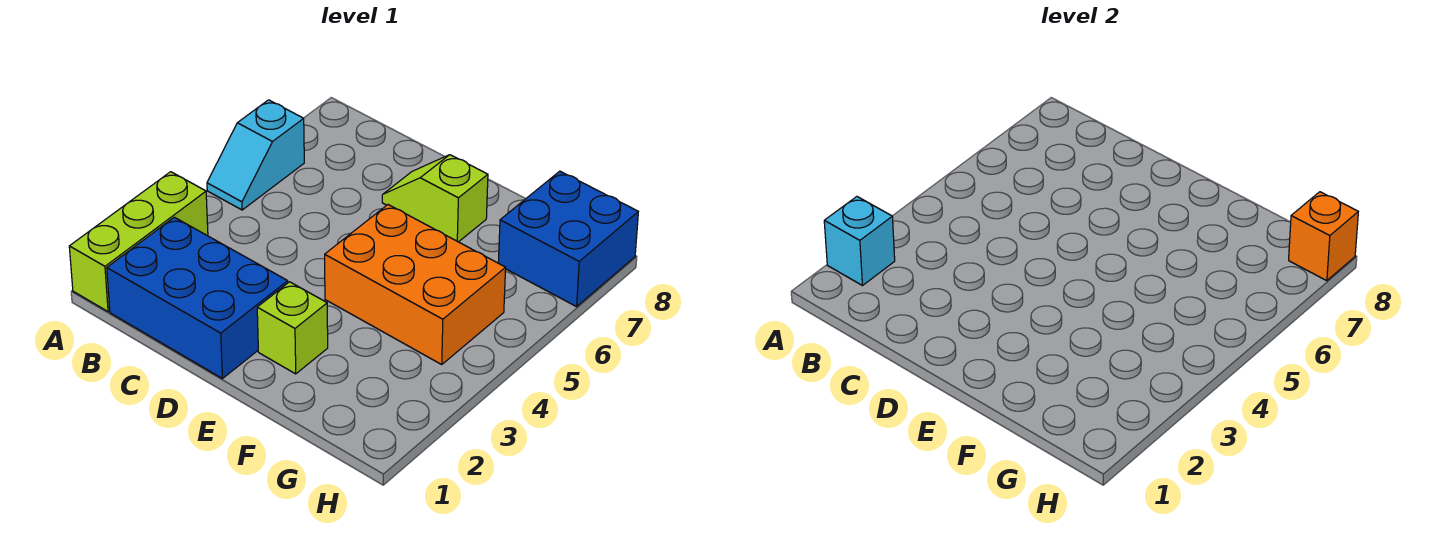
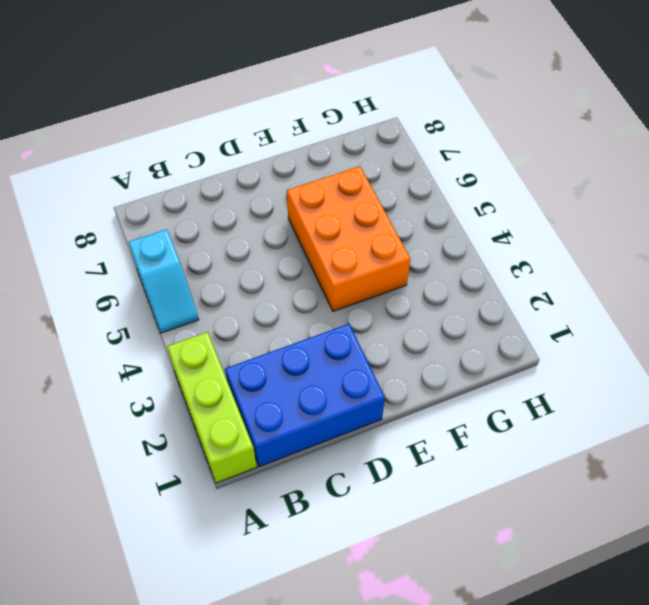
orange 2x3 brick [287,166,410,311] -> orange 2x3 brick turned to [325,205,506,364]
none -> lime 1x2 slope [382,155,488,242]
none -> lime 1x1 brick [257,282,328,374]

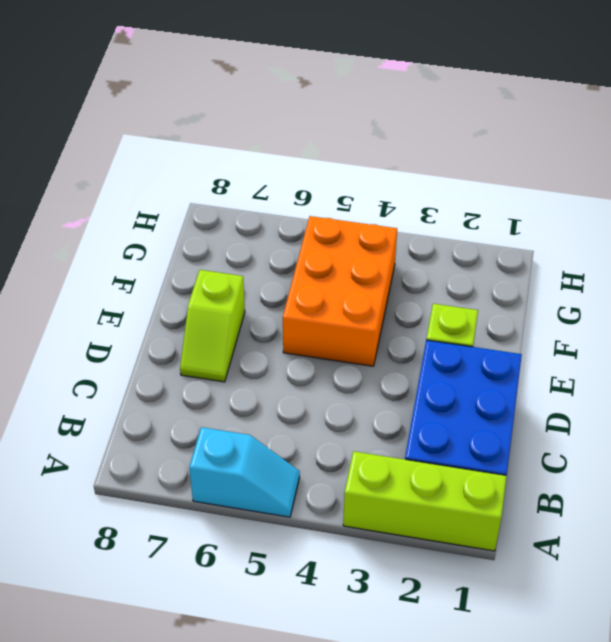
none -> blue 2x2 brick [498,171,638,307]
none -> cyan 1x1 brick [824,197,895,286]

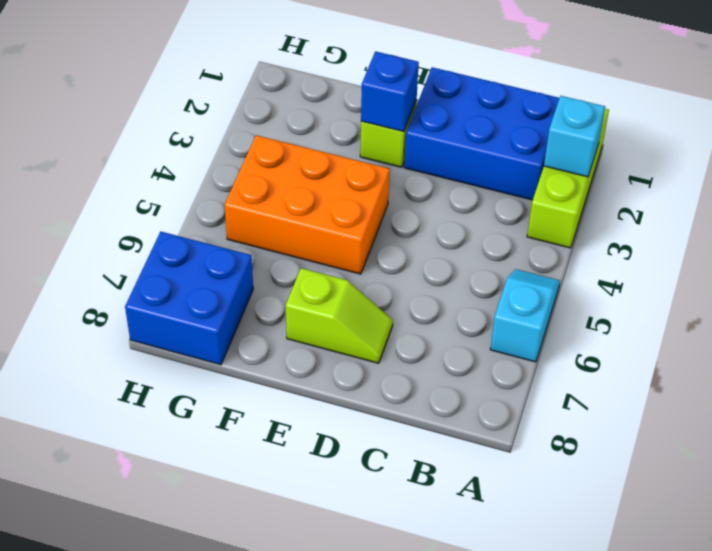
blue 1x1 brick [361,51,419,132] -> none
none -> orange 1x1 brick [1289,192,1358,281]

